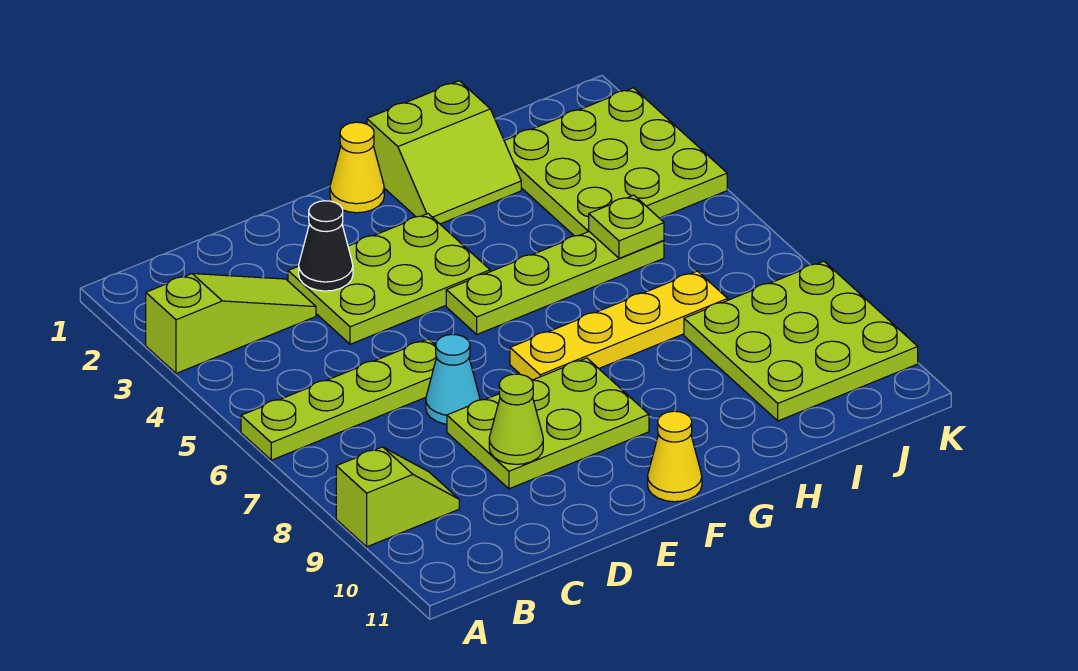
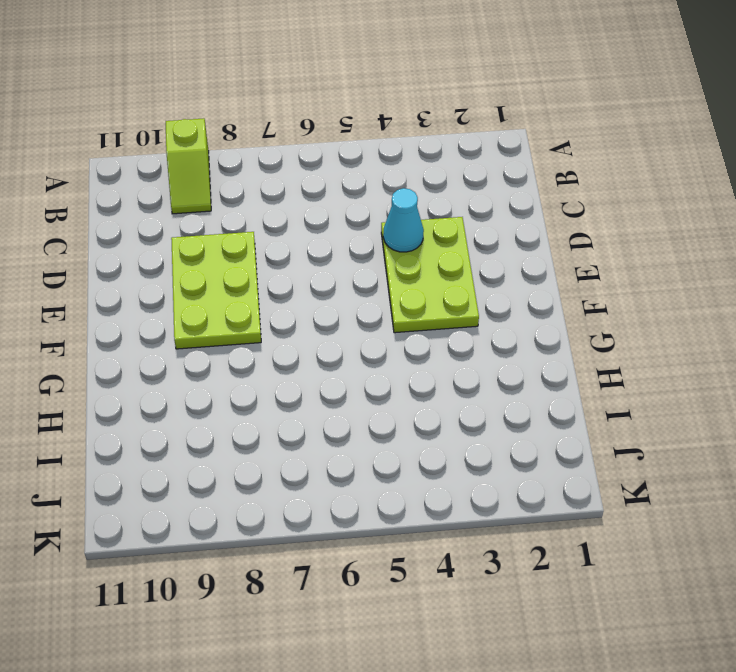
cyan 1x1 cone [383,188,424,252] -> cyan 1x1 cone moved to [426,334,480,424]
none -> lime 1x3 slope [146,274,316,373]
none -> lime 1x4 plate [241,339,436,460]
none -> yellow 1x1 cone [330,122,384,213]

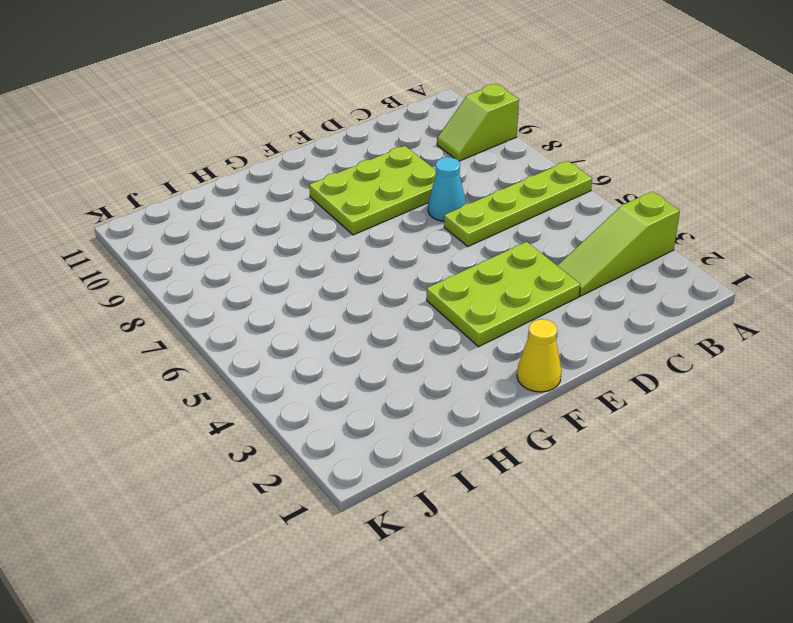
none -> lime 1x4 plate [446,232,664,334]
none -> yellow 1x4 plate [510,271,728,380]
none -> yellow 1x1 cone [648,411,702,502]

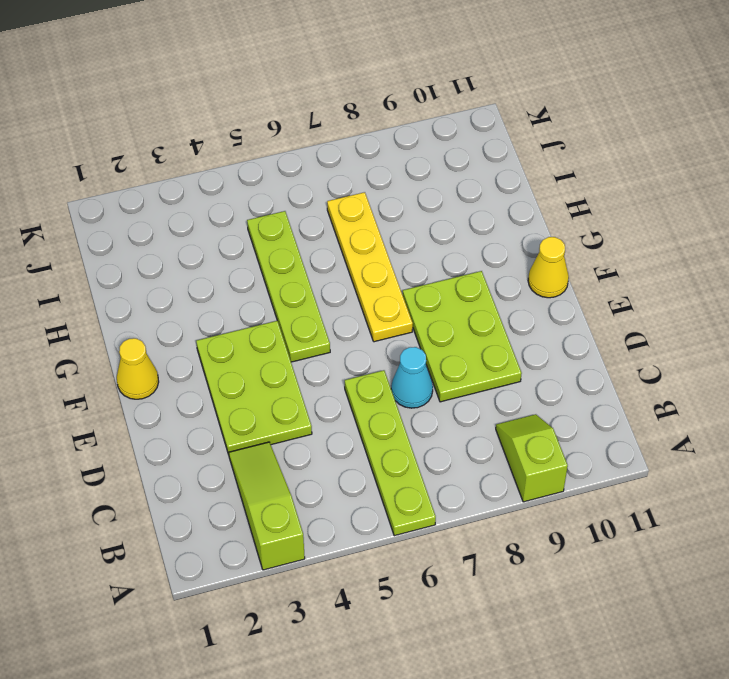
none -> lime 2x2 slope [367,81,521,224]
none -> lime 3x3 plate [504,88,727,236]
none -> lime 3x3 plate [684,261,918,421]

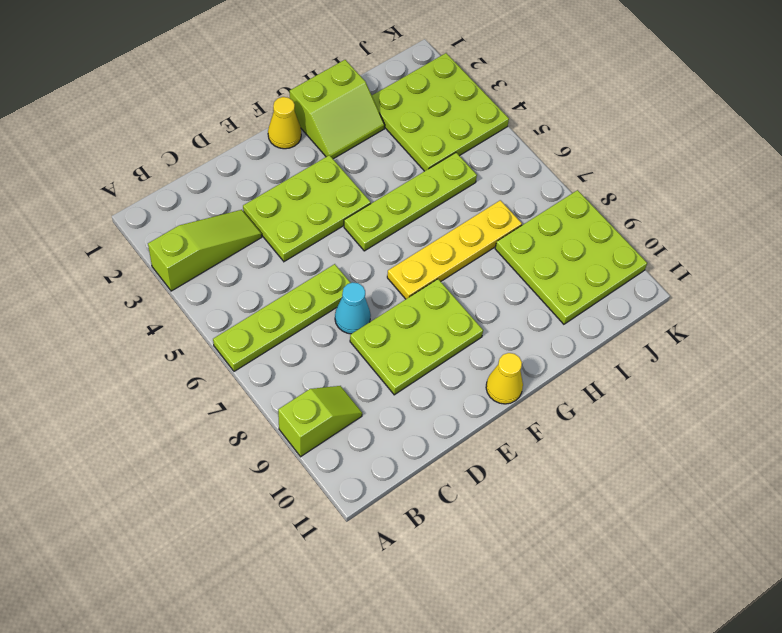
none -> black 1x1 cone [299,201,353,291]
none -> lime 1x1 cone [489,374,543,464]
none -> lime 1x1 plate [589,195,664,258]

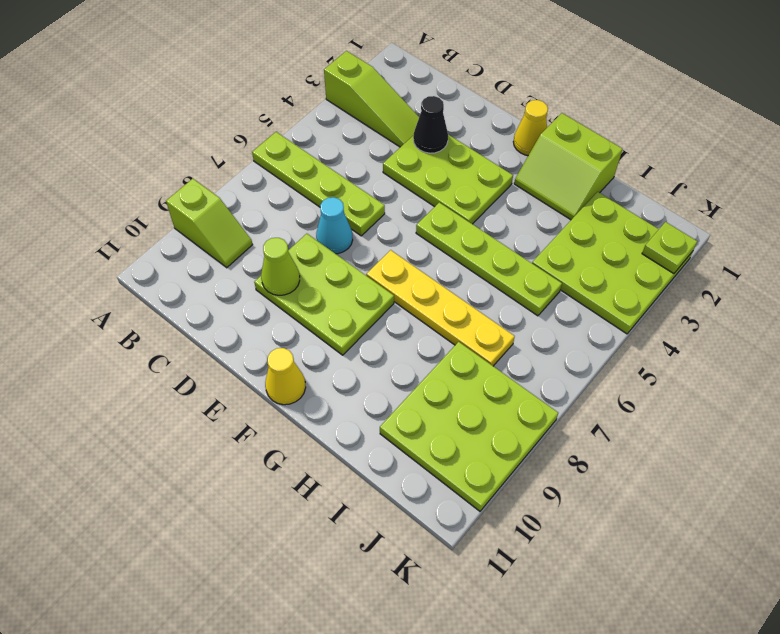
lime 1x1 plate [642,222,697,274] -> lime 1x1 plate moved to [589,195,664,258]

